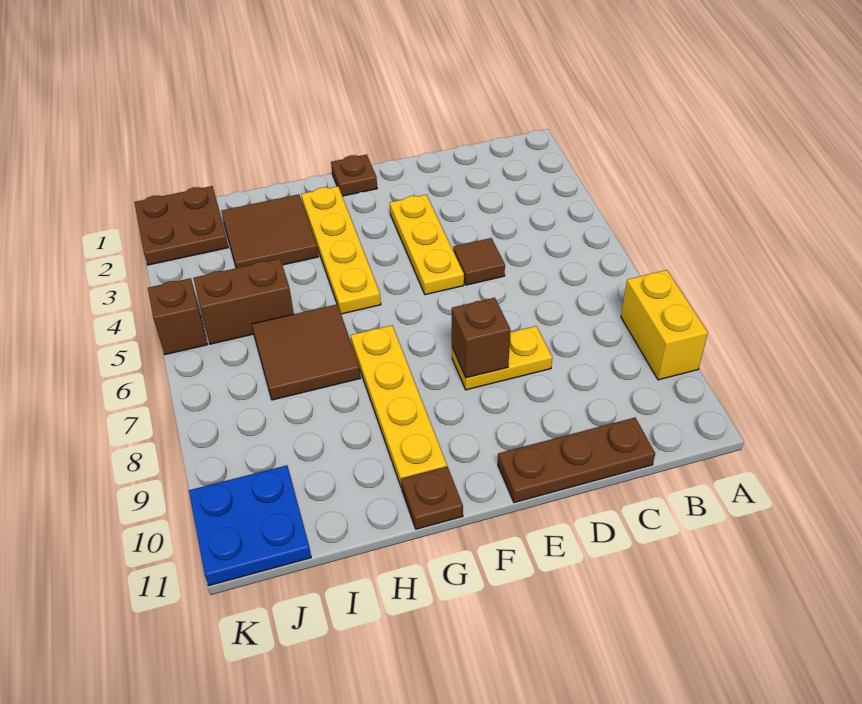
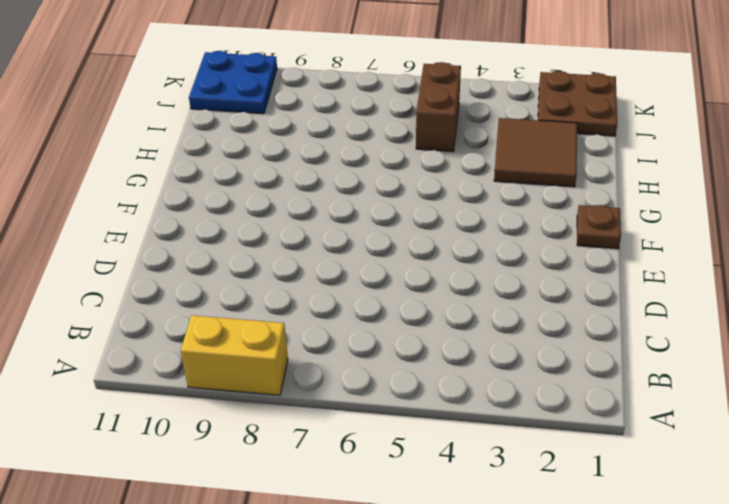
none -> brown 1x3 plate [498,418,655,503]
none -> brown 1x1 tile [453,238,505,285]
none -> yellow 1x2 plate [452,326,552,390]

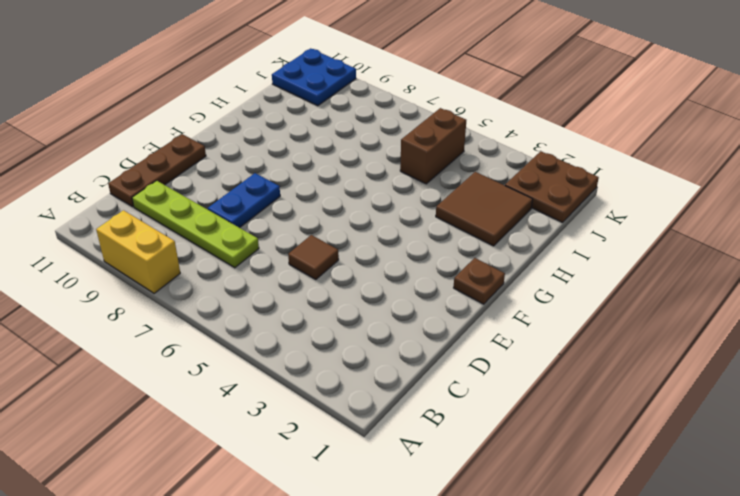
lime 1x4 plate [132,181,259,268] -> none
blue 1x2 plate [208,173,280,228] -> yellow 1x2 plate [452,326,552,390]
none -> yellow 1x3 plate [390,195,464,295]
none -> yellow 1x4 plate [301,186,381,314]
none -> yellow 1x4 plate [351,325,447,488]

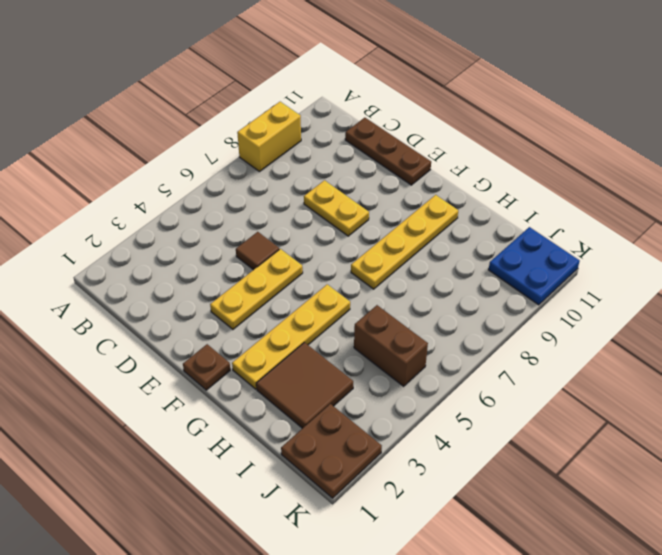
none -> brown 1x1 plate [401,467,463,529]
none -> brown 2x2 tile [252,304,361,400]
none -> brown 1x1 brick [148,278,207,355]

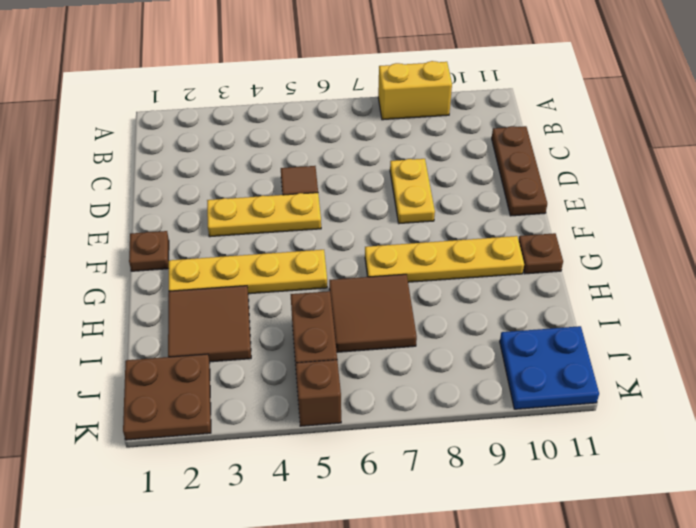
none -> brown 1x1 brick [452,298,510,378]

